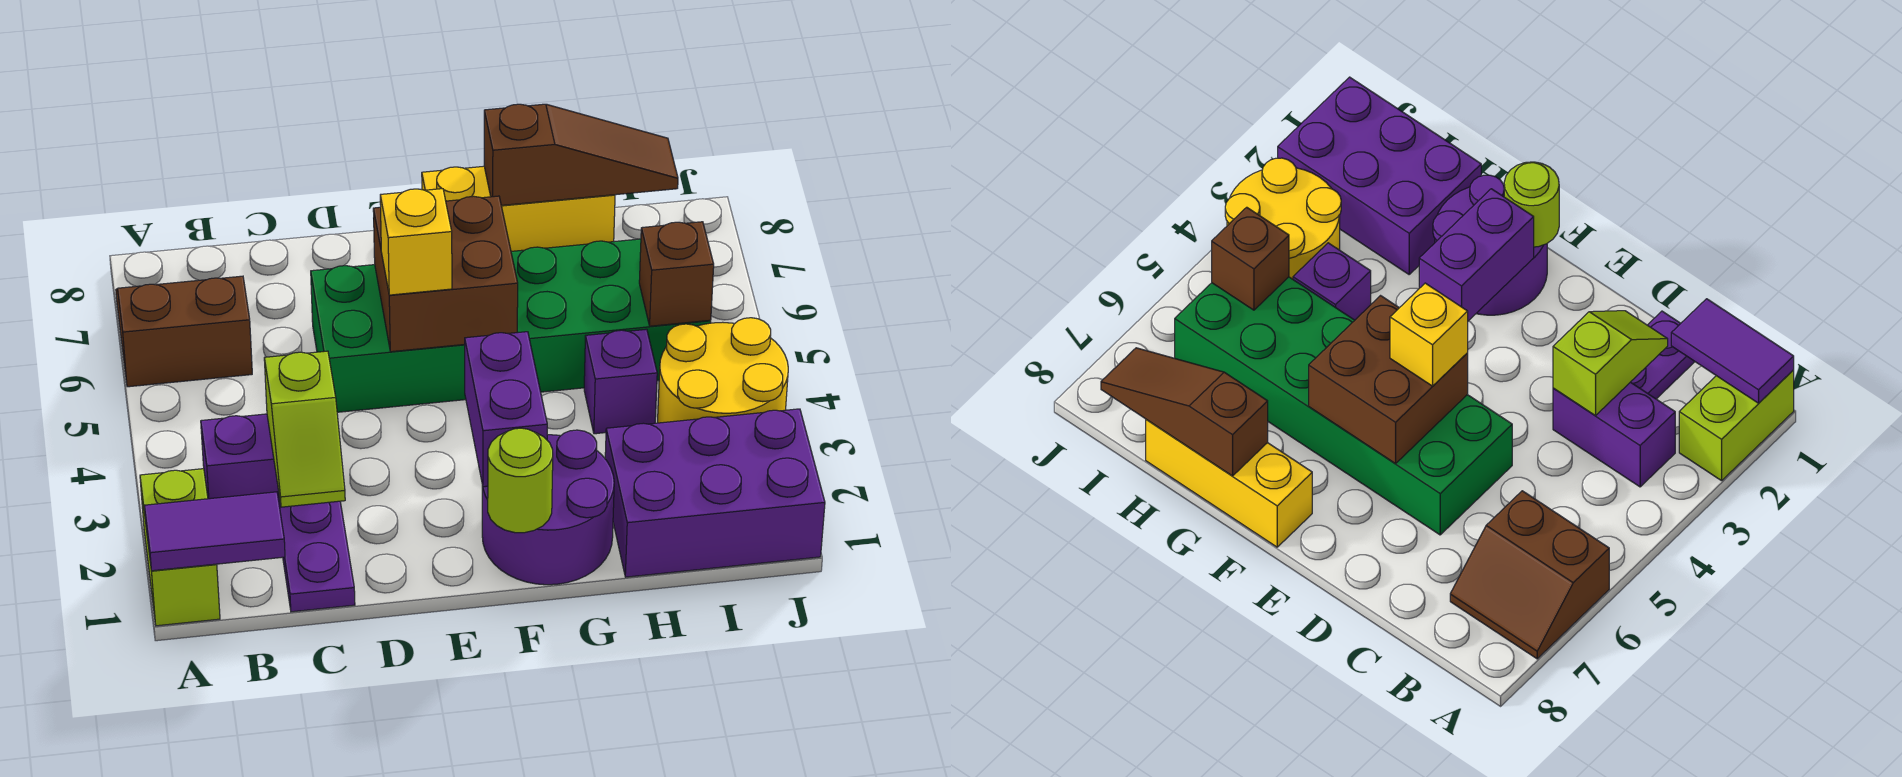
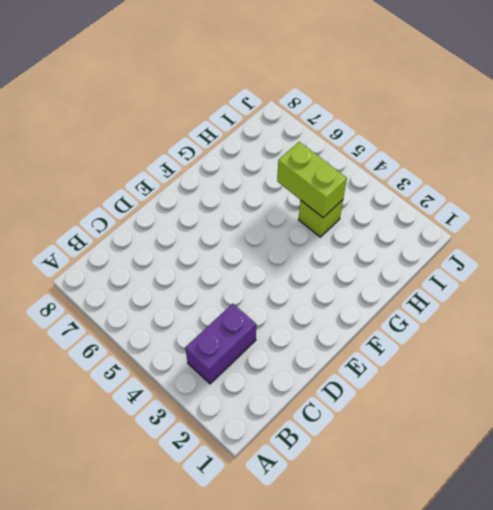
lime 1x1 brick [299,200,343,237] -> purple 1x1 brick [584,329,657,434]
lime 1x2 brick [277,142,347,217] -> lime 1x2 brick moved to [140,469,220,626]
none -> brown 2x2 slope [116,276,252,387]
none -> purple 1x2 plate [278,498,355,612]
none -> green 2x6 brick [311,239,711,412]

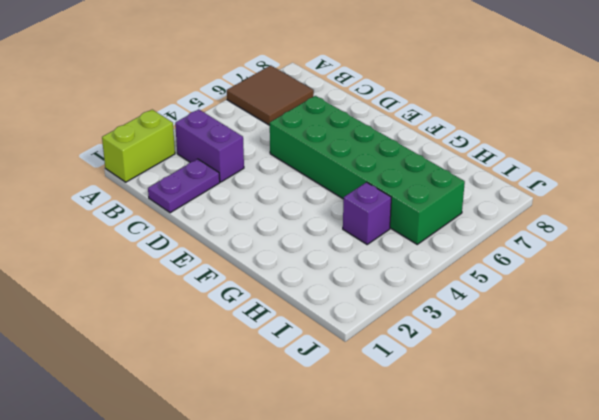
brown 2x2 tile [227,65,314,125] -> brown 2x2 slope [116,276,252,387]
none -> purple 2x2 round brick [482,430,614,585]
none -> yellow 1x3 brick [422,166,615,251]
none -> purple 2x3 brick [605,409,825,577]

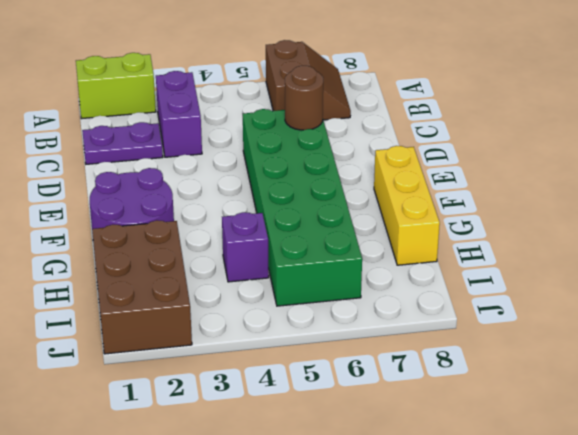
brown 1x1 round brick [285,66,323,130] -> none
brown 2x3 brick [92,220,192,354] -> purple 2x3 brick [605,409,825,577]
none -> yellow 2x2 round brick [658,318,788,423]
none -> purple 1x2 tile [144,492,285,571]
none -> lime 1x2 slope [264,351,345,507]

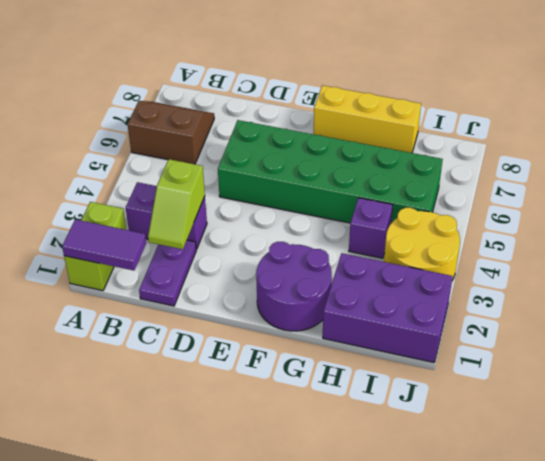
none -> brown 2x2 brick [373,196,518,352]
none -> lime 1x1 round brick [488,428,553,533]
none -> purple 1x2 brick [465,332,547,487]

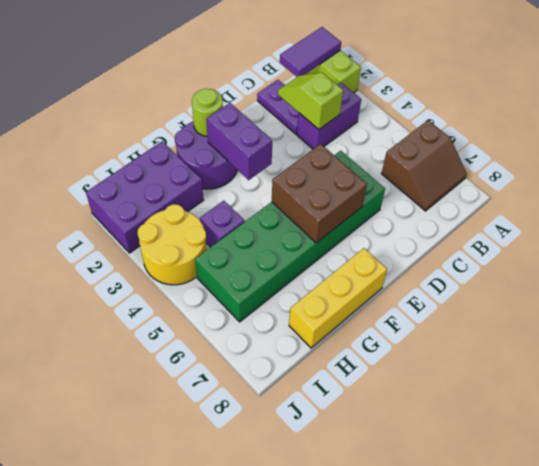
none -> brown 1x3 slope [484,104,678,205]
none -> brown 1x1 brick [639,222,714,326]
none -> yellow 1x1 brick [380,189,452,295]

